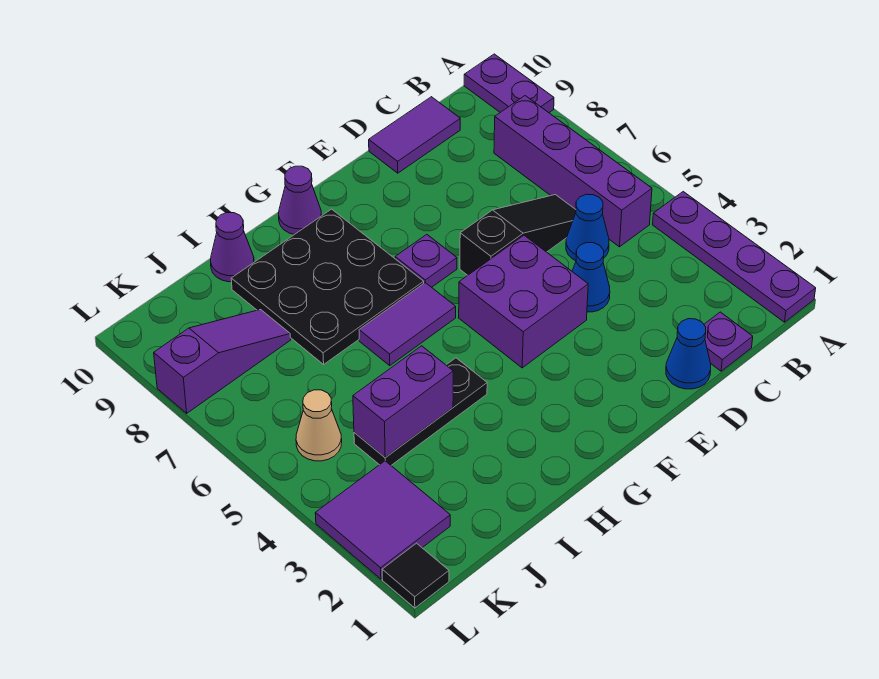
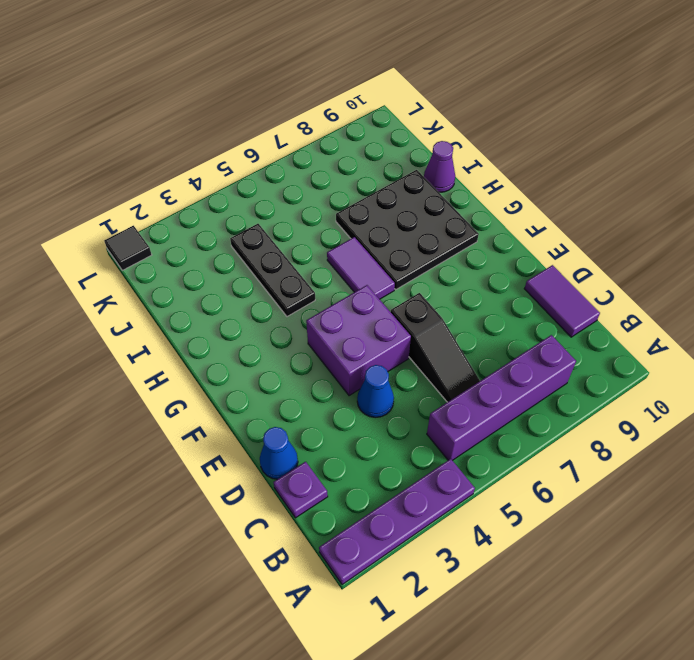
none -> purple 1x2 plate [464,54,554,113]
none -> blue 1x1 cone [566,194,609,261]
none -> purple 1x1 plate [395,234,457,287]

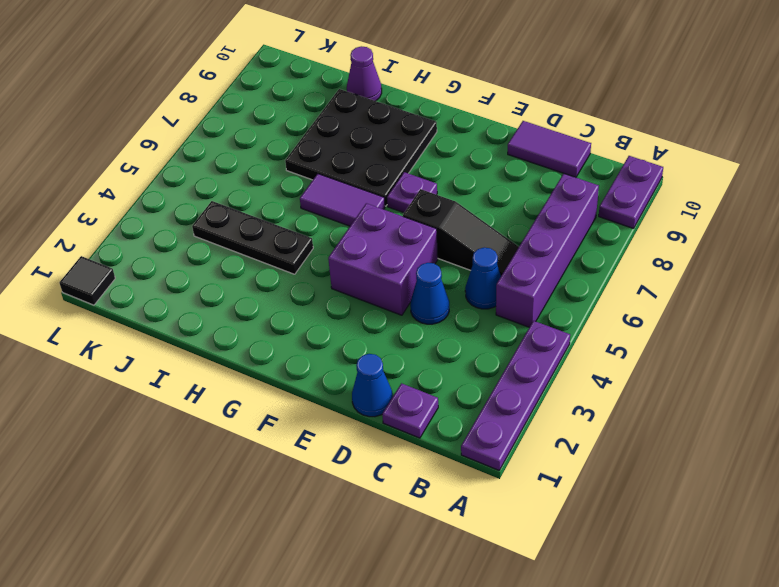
none -> purple 1x1 cone [279,166,322,235]
none -> purple 1x3 slope [154,310,291,413]
none -> purple 2x2 tile [315,461,450,579]

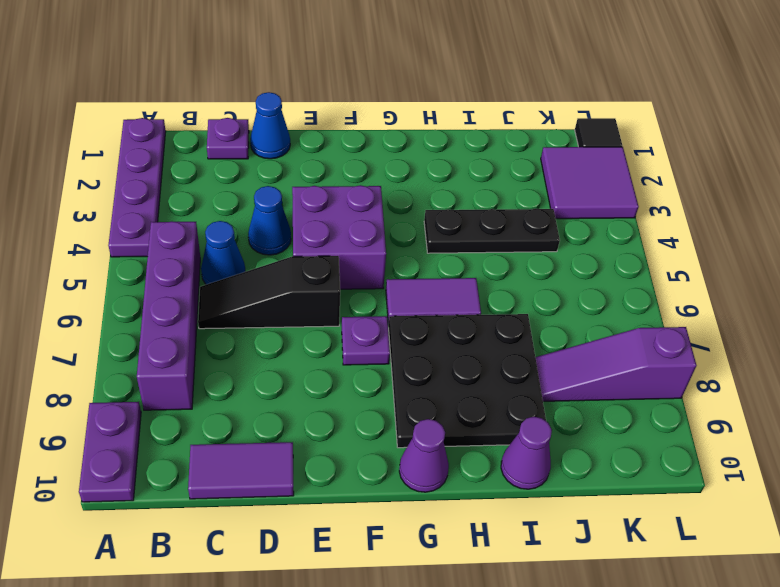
none -> tan 1x1 cone [296,390,342,461]
none -> purple 1x2 brick [353,346,453,458]

